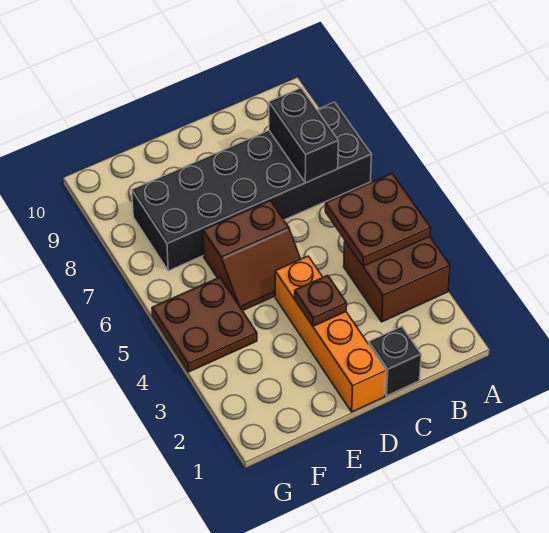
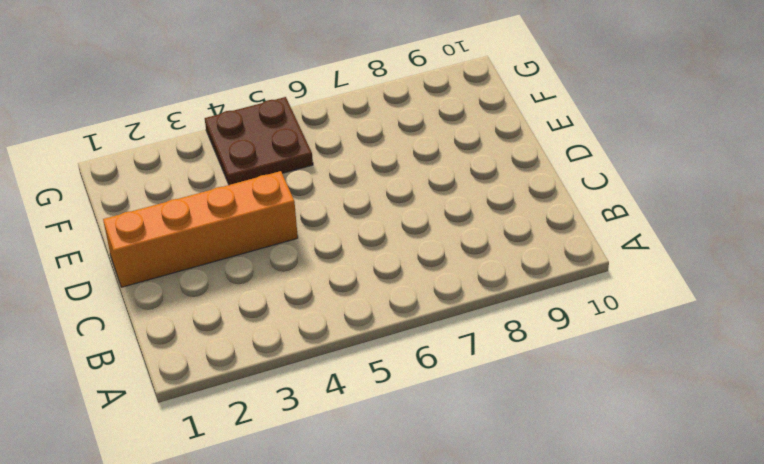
none -> brown 2x2 brick [344,237,450,322]
none -> black 2x6 brick [132,102,372,271]

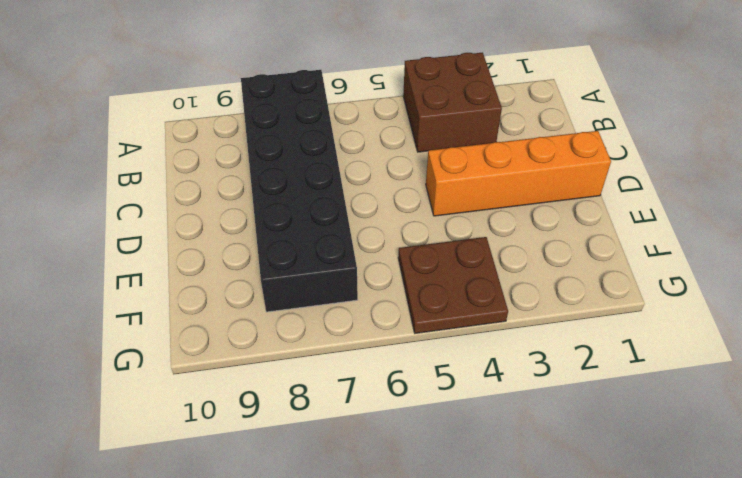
none -> black 1x1 brick [369,327,421,396]
none -> brown 2x2 slope [203,201,301,311]

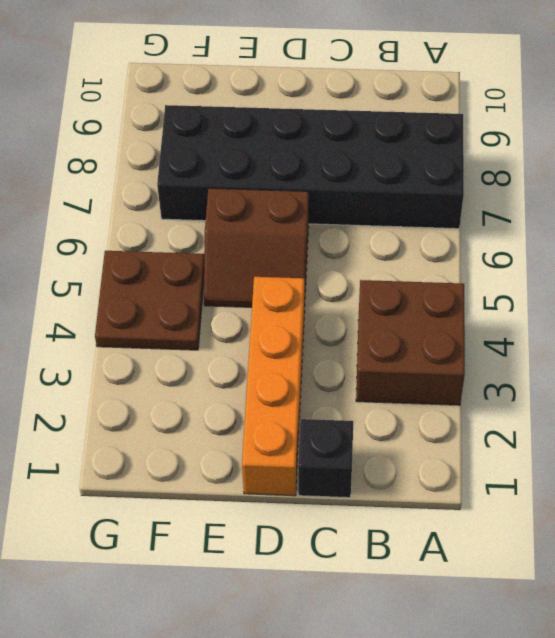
none -> brown 2x2 plate [325,174,431,266]
none -> black 1x2 brick [269,88,338,183]

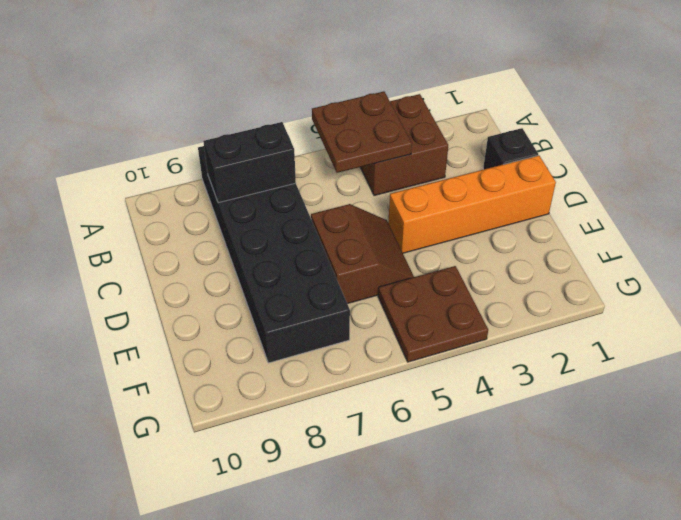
none -> brown 1x1 plate [294,275,347,326]

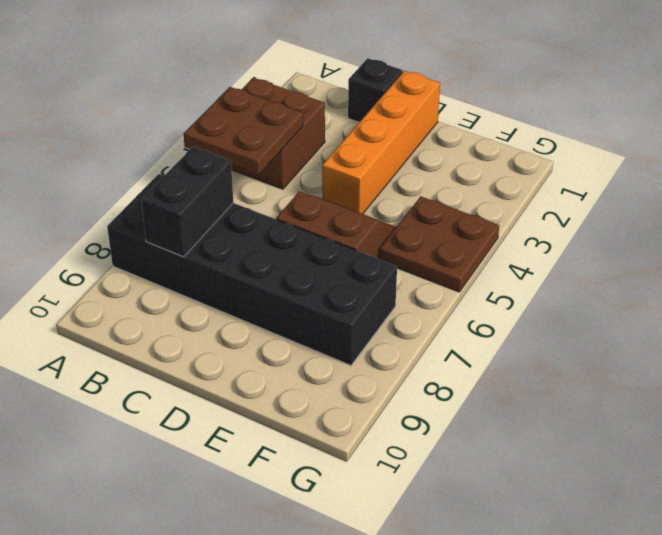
none -> brown 1x1 plate [294,275,347,326]

